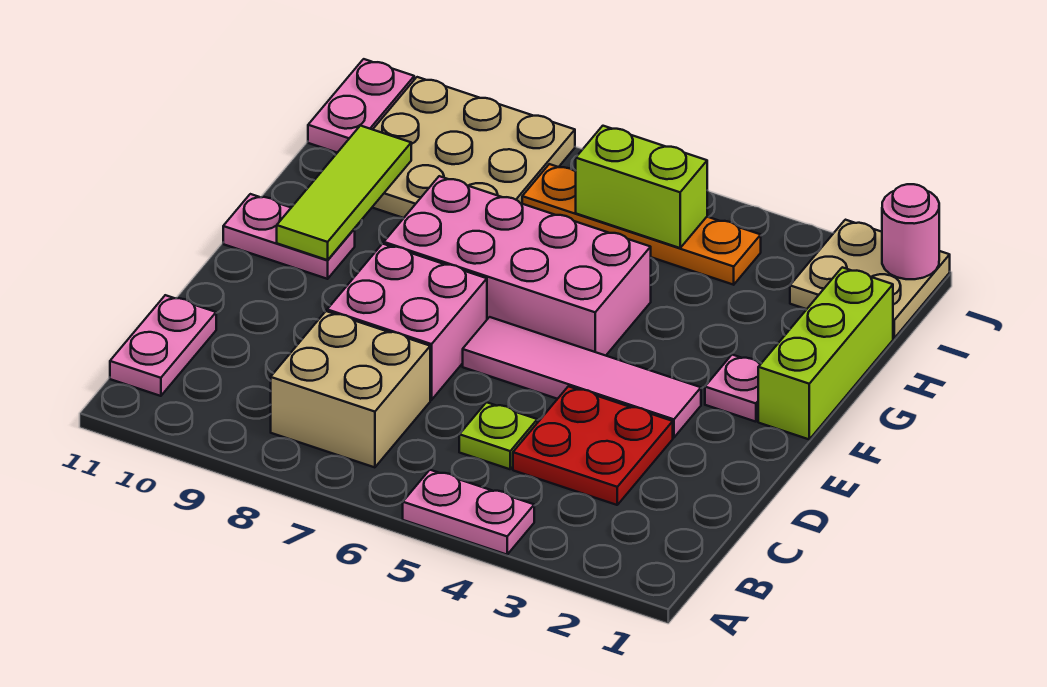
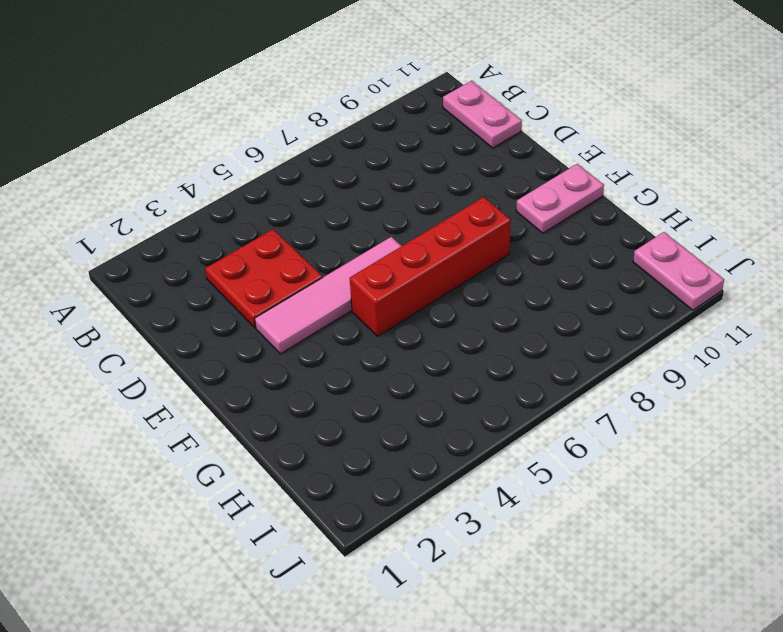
red 1x4 brick [350,197,511,336] -> pink 2x4 brick [384,176,651,356]
none -> pink 1x2 plate [403,470,534,555]
none -> tan 2x2 brick [271,311,430,467]
none -> lime 1x1 plate [459,402,537,469]

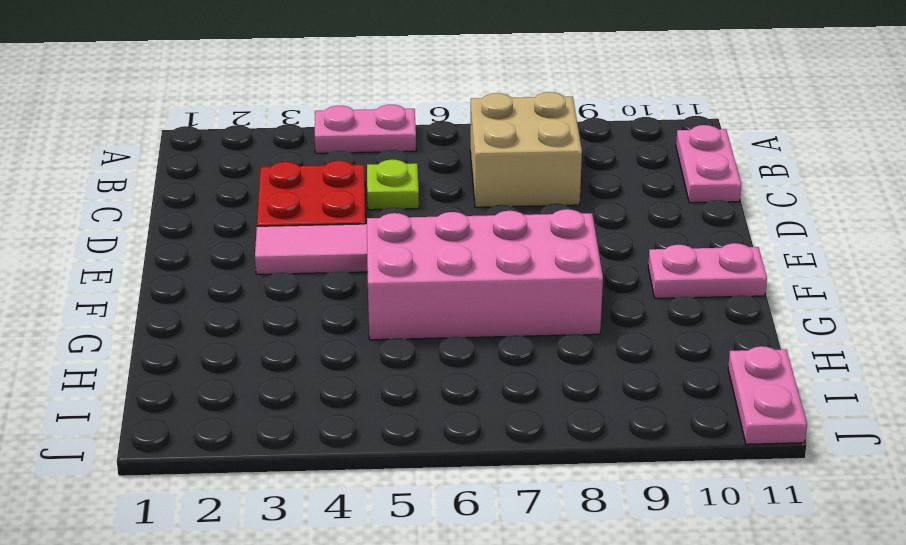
none -> pink 2x2 brick [327,244,487,400]
none -> lime 1x3 brick [758,267,893,439]
none -> pink 1x1 plate [705,355,760,422]

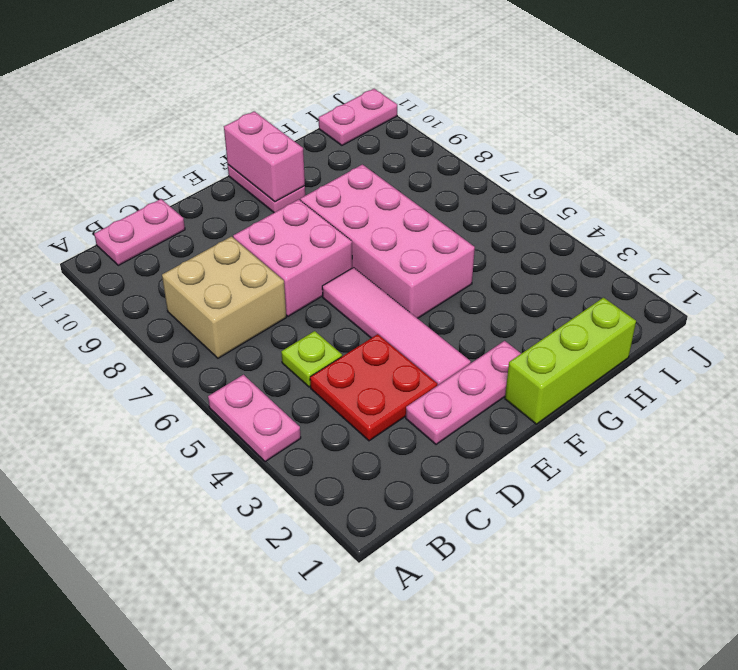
pink 1x3 plate [406,341,521,444] -> pink 1x1 plate [705,355,760,422]
pink 1x2 brick [224,111,305,202] -> lime 1x3 tile [277,126,411,260]
none -> tan 3x3 plate [372,77,575,218]
none -> tan 2x2 plate [790,220,950,338]
none -> orange 1x4 plate [522,164,761,285]

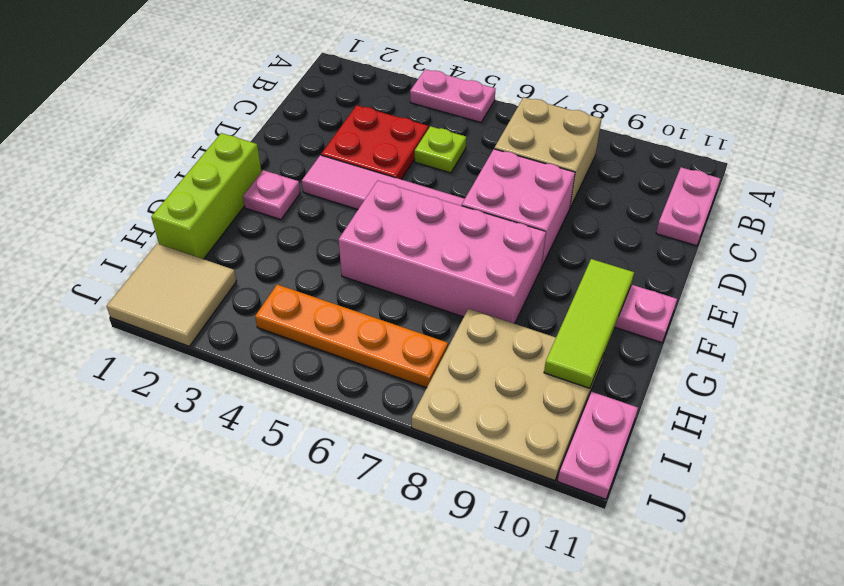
tan 2x2 tile [107,244,237,346] -> tan 2x2 plate [790,220,950,338]
none -> lime 1x2 brick [576,126,707,248]
none -> pink 1x1 round brick [882,184,939,279]

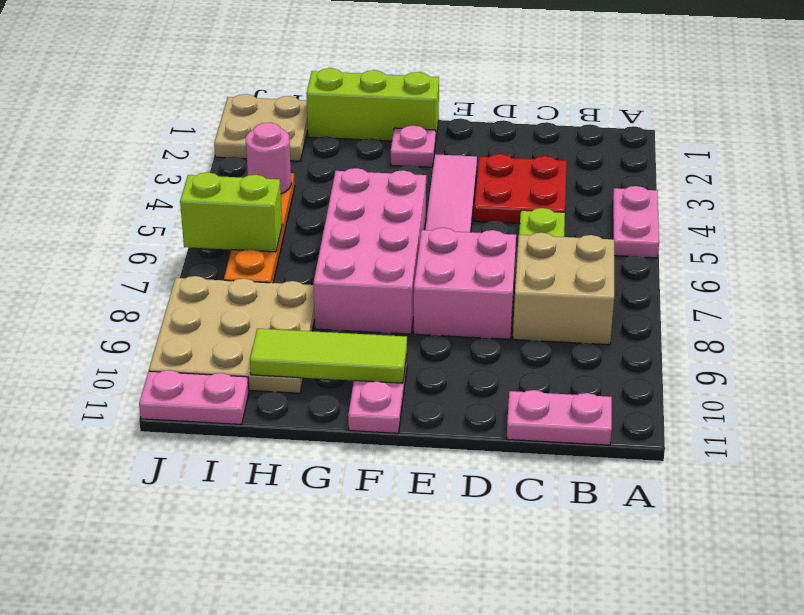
pink 1x1 round brick [246,123,291,194] -> pink 1x1 round brick moved to [882,184,939,279]
lime 1x2 brick [180,172,282,252] -> lime 1x2 brick turned to [576,126,707,248]

